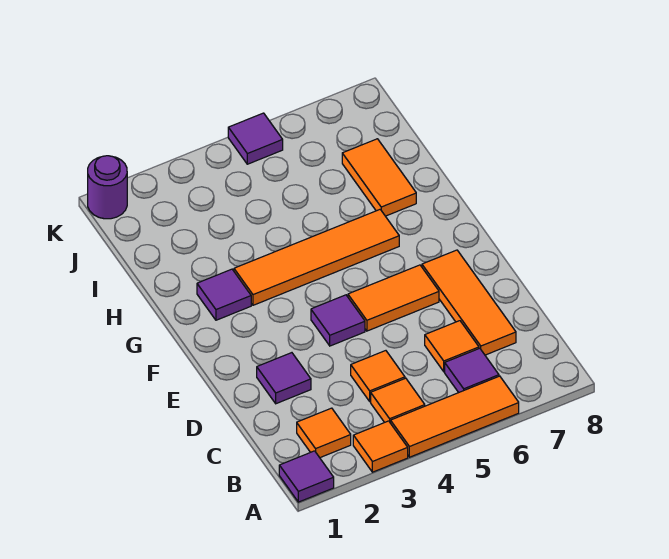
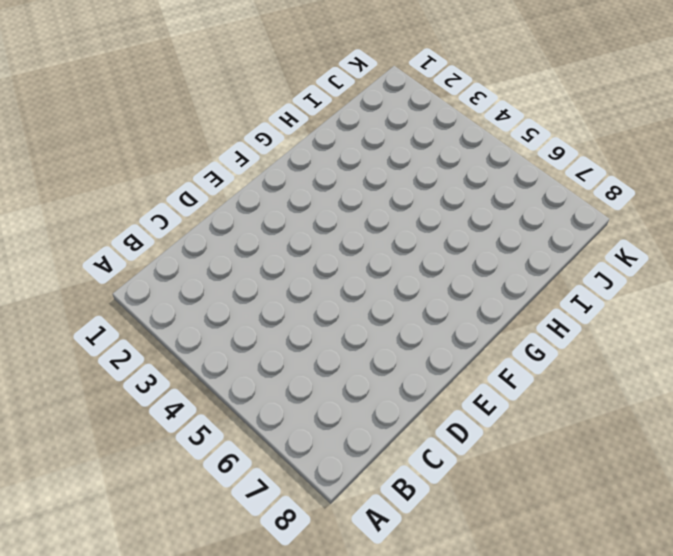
none -> purple 1x1 tile [279,451,334,502]
none -> orange 1x1 tile [353,421,408,472]
none -> orange 1x3 tile [391,376,519,457]

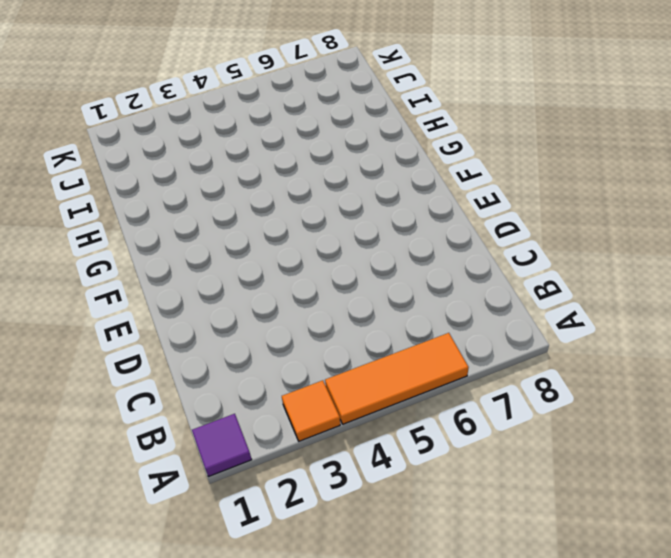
none -> orange 1x1 tile [297,408,351,458]
none -> orange 1x1 tile [371,378,425,423]
none -> purple 1x1 tile [445,348,499,393]

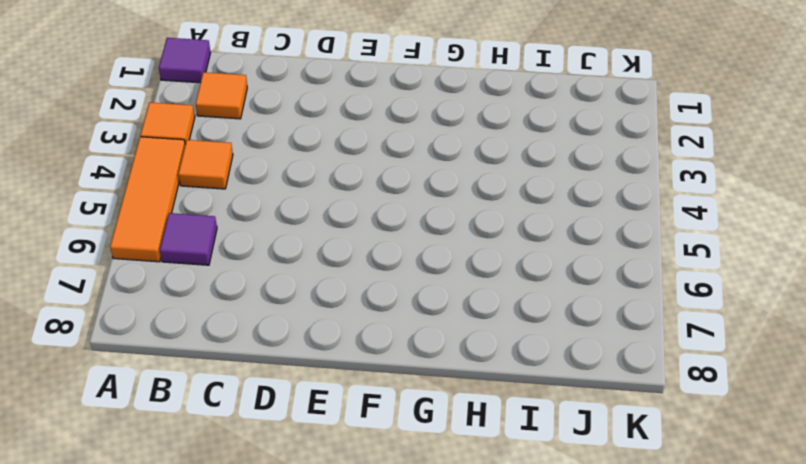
none -> orange 1x1 tile [351,351,405,401]
none -> orange 1x1 tile [425,321,479,372]
none -> orange 1x3 tile [422,250,516,355]

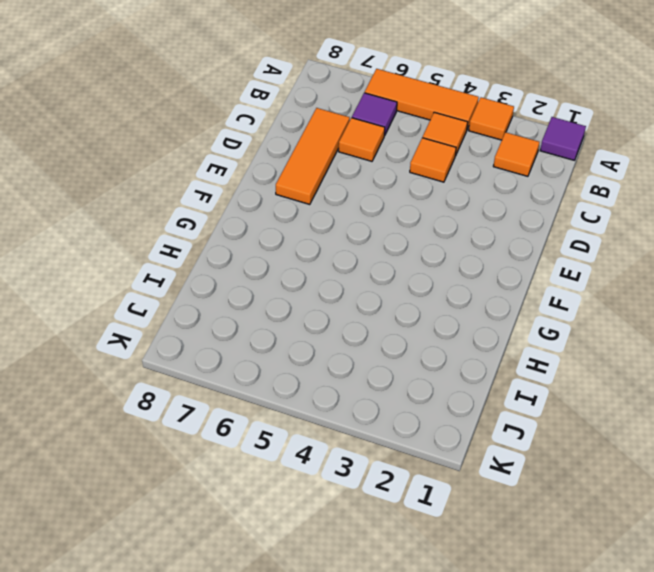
none -> purple 1x1 tile [257,353,311,404]
none -> purple 1x1 tile [311,295,365,346]
none -> orange 1x2 tile [348,265,439,331]

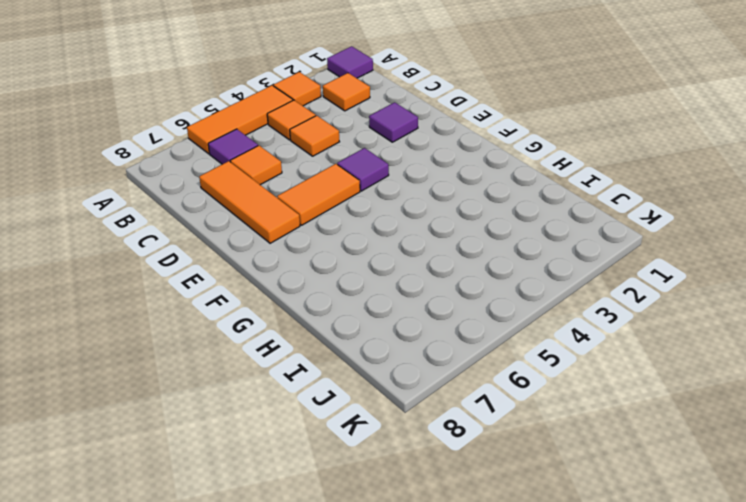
none -> purple 1x1 tile [197,269,251,320]
none -> orange 1x4 tile [234,210,399,305]
none -> orange 1x2 tile [342,139,416,216]

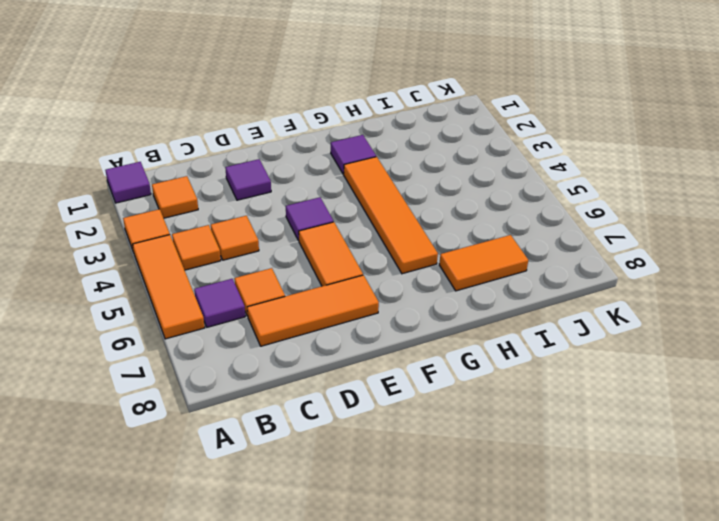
none -> purple 1x1 round brick [88,156,127,219]
none -> purple 1x1 tile [228,113,283,164]

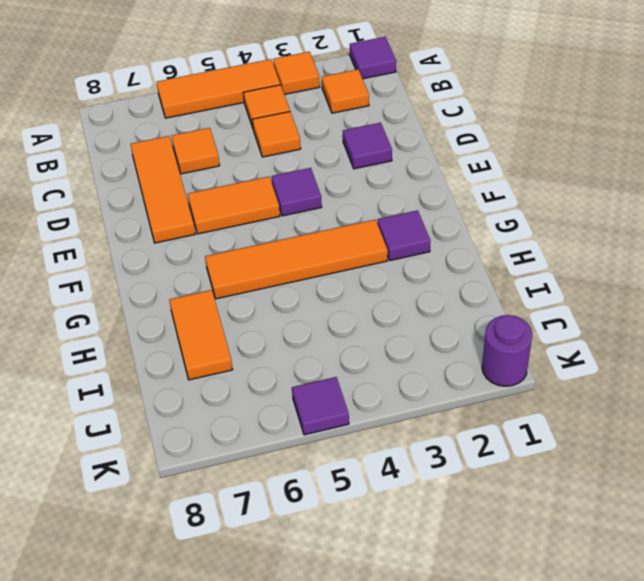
none -> purple 1x1 tile [445,348,499,393]

